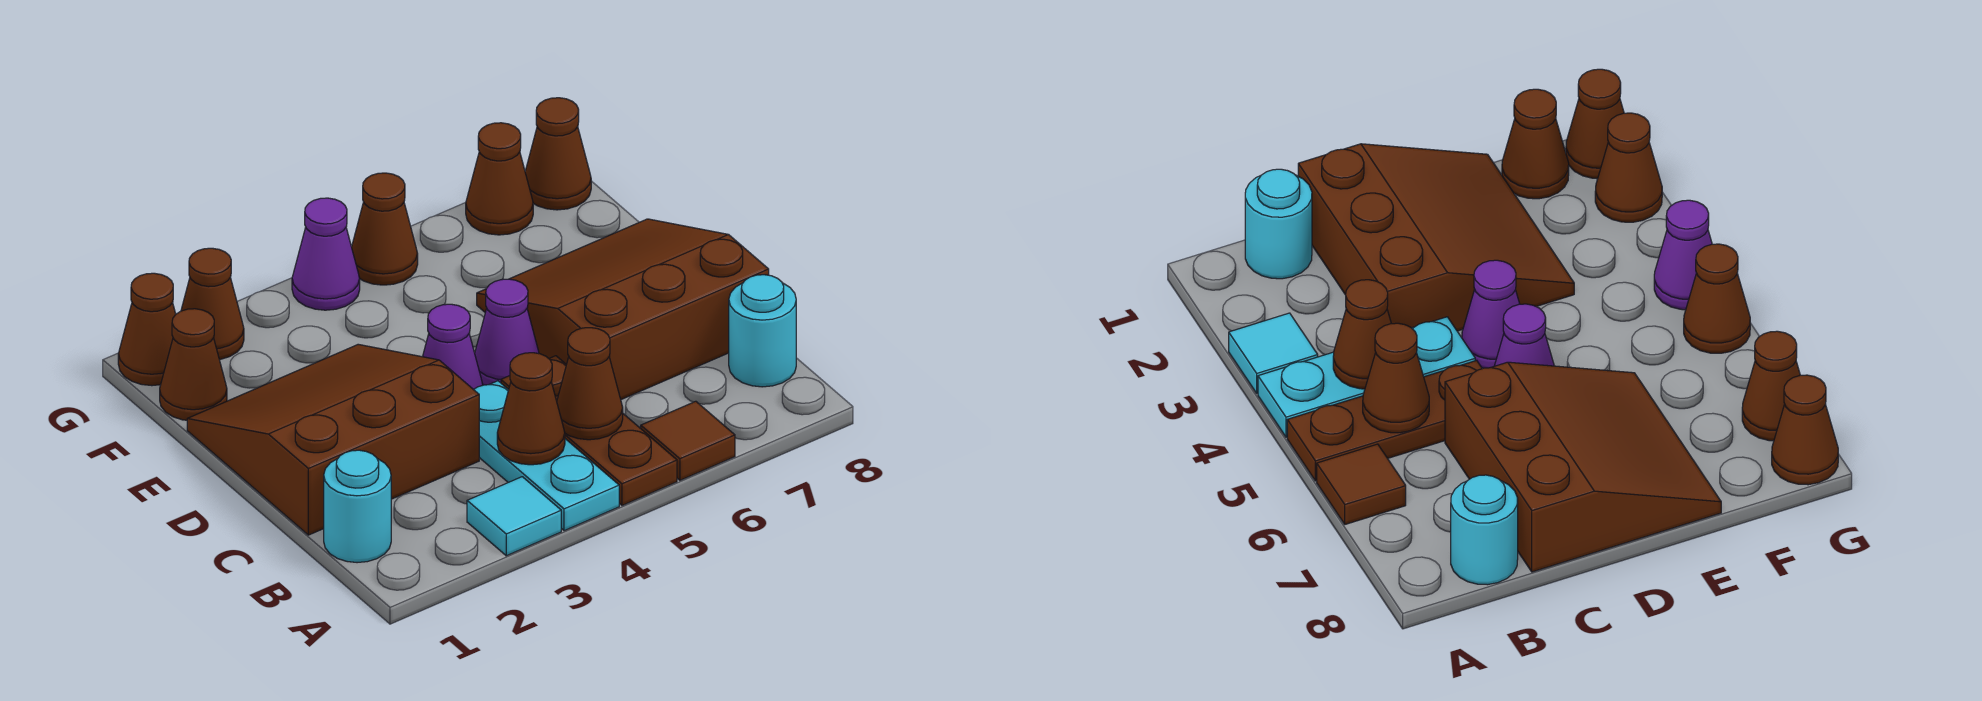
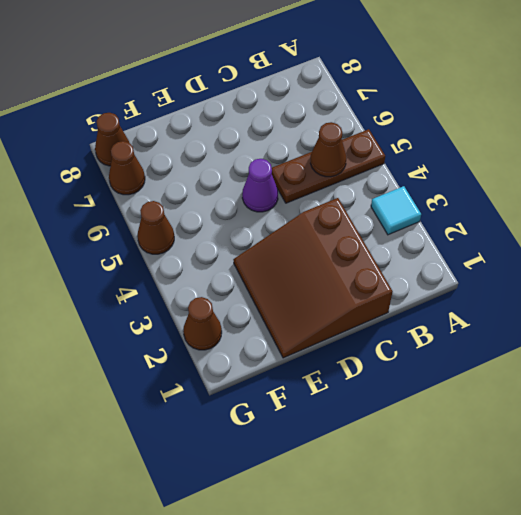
none -> cyan 1x3 plate [474,381,619,531]
none -> brown 1x1 tile [641,401,735,480]
none -> cyan 1x1 round brick [324,450,391,563]

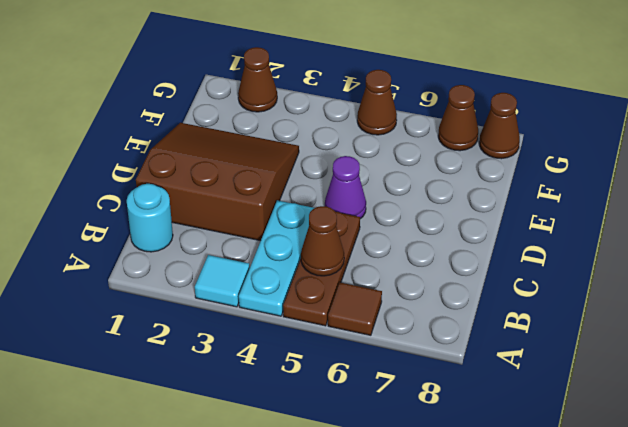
none -> cyan 1x1 round brick [729,275,796,387]
none -> brown 3x3 slope [477,219,769,400]
none -> purple 1x1 cone [423,304,483,390]

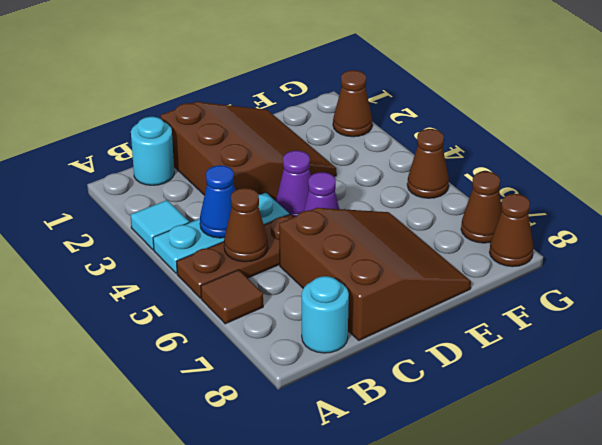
blue 1x1 cone [200,165,235,238] -> brown 1x1 cone [497,353,565,465]
none -> brown 1x1 cone [160,309,227,420]
none -> brown 1x1 cone [118,273,176,386]
none -> purple 1x1 cone [292,198,360,310]

